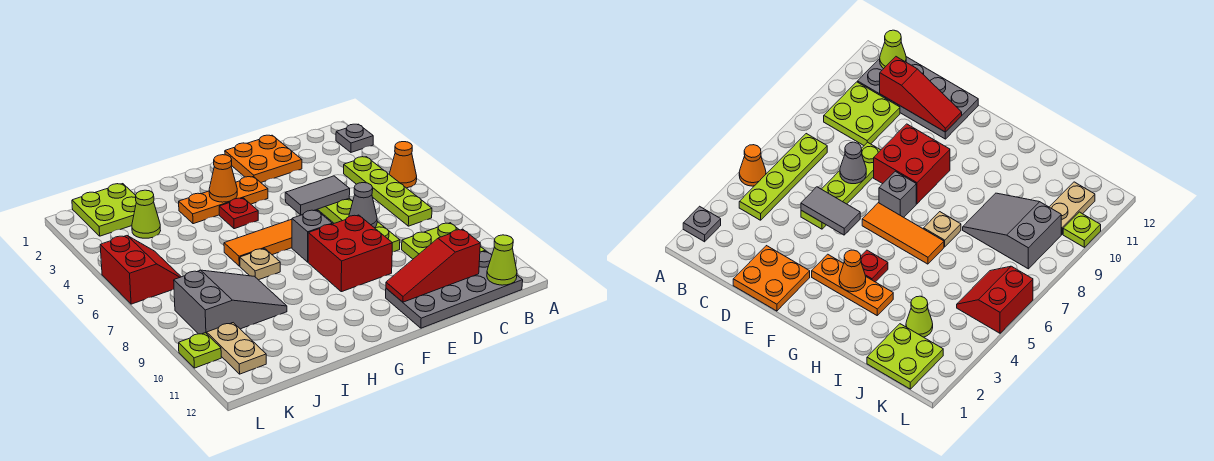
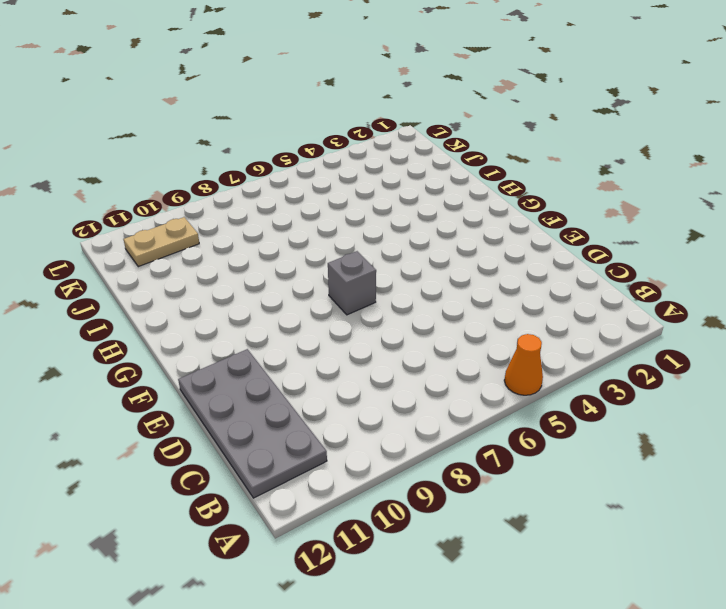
none -> grey 1x1 plate [336,124,373,152]
none -> lime 1x4 plate [344,157,432,226]
none -> lime 2x2 plate [402,223,485,259]

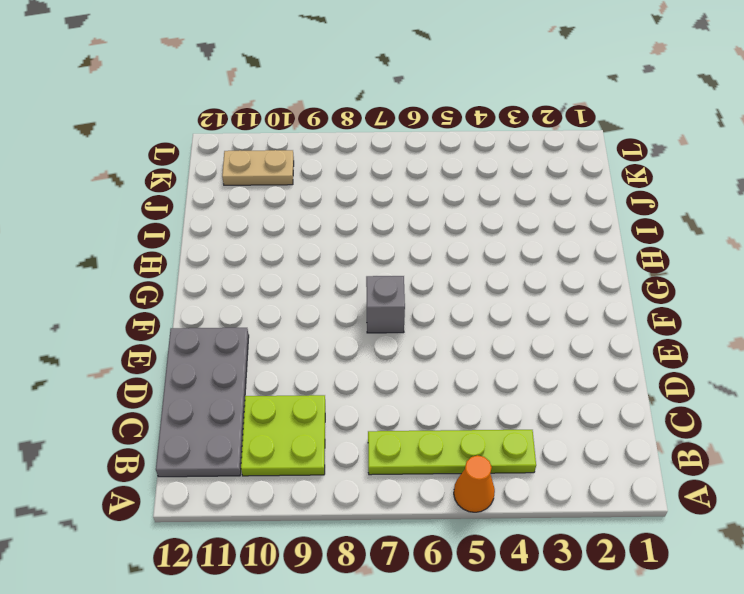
none -> grey 1x1 plate [336,124,373,152]
none -> orange 2x2 plate [225,135,302,182]
none -> lime 1x4 plate [318,199,400,252]

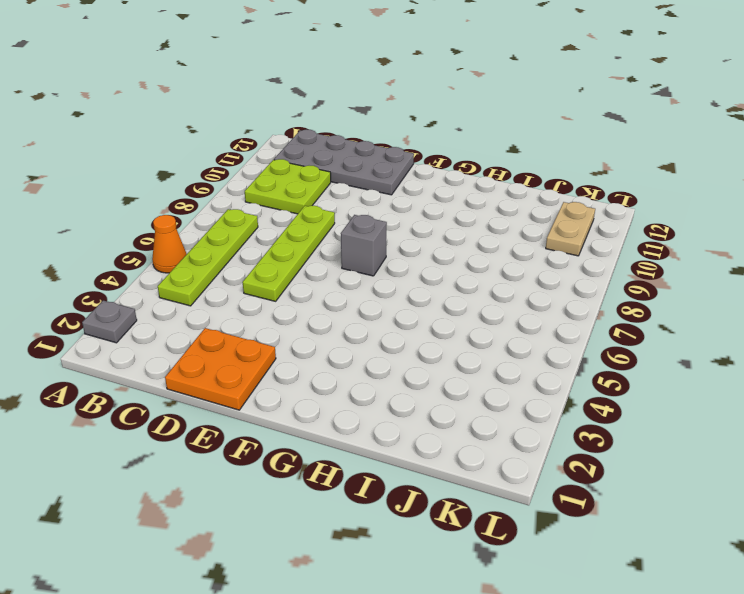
none -> red 2x2 brick [308,215,392,292]
none -> orange 1x3 plate [179,176,268,224]
none -> orange 1x3 tile [224,219,292,266]

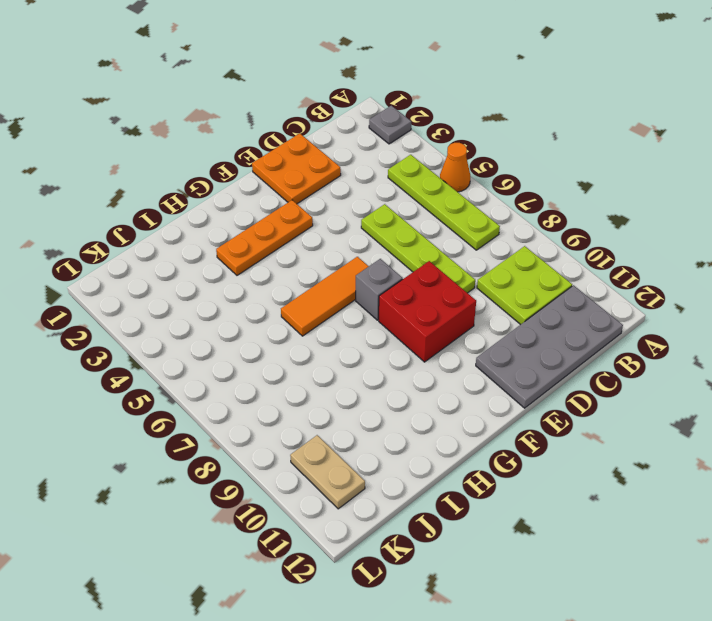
none -> red 1x1 plate [219,198,258,229]
none -> tan 1x1 plate [240,248,280,280]
none -> grey 2x3 slope [174,270,287,334]

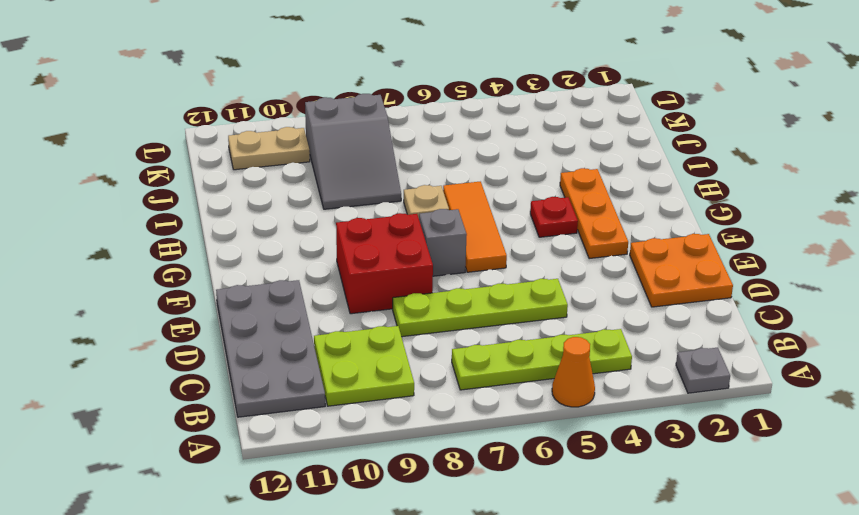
none -> lime 2x2 plate [72,184,136,236]
none -> lime 1x1 cone [132,190,161,238]
none -> red 2x2 slope [100,236,181,304]

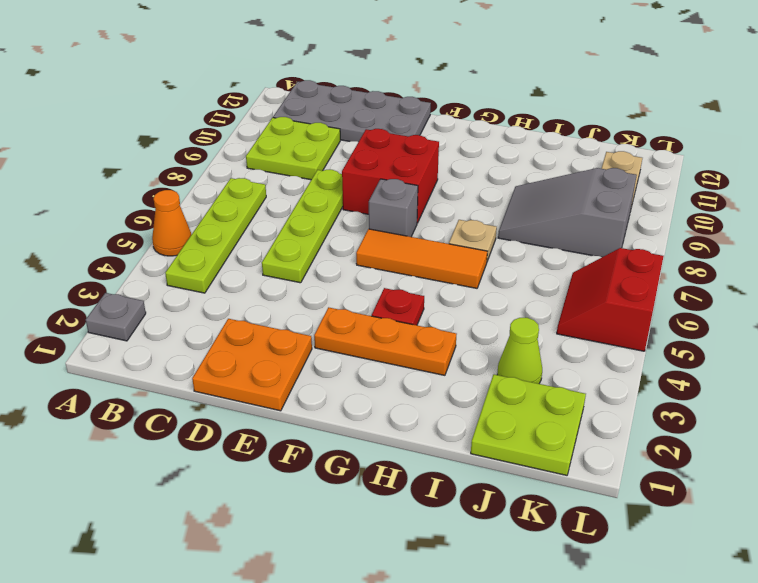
none -> lime 1x1 plate [179,333,221,368]
none -> lime 1x1 cone [487,235,517,285]
none -> red 1x3 slope [386,229,480,302]

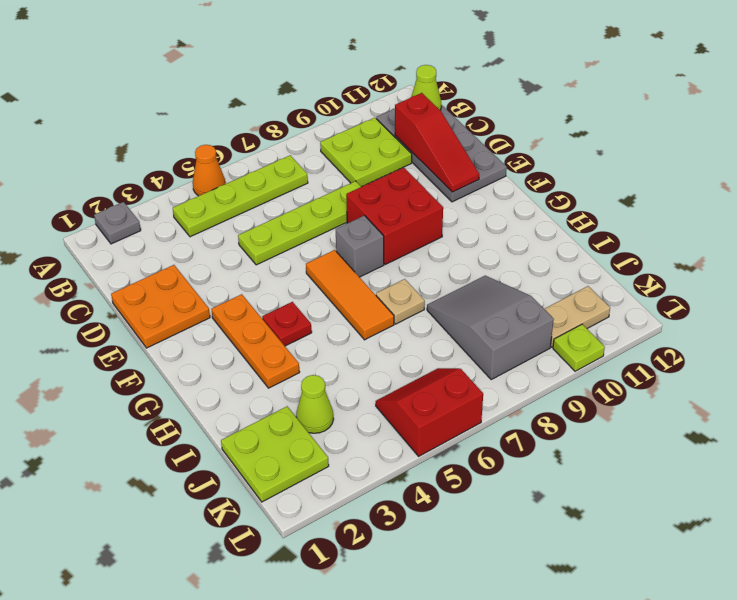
none -> grey 1x2 tile [285,176,350,215]
none -> grey 1x1 cone [349,183,377,228]
none -> orange 1x1 cone [209,155,237,202]

